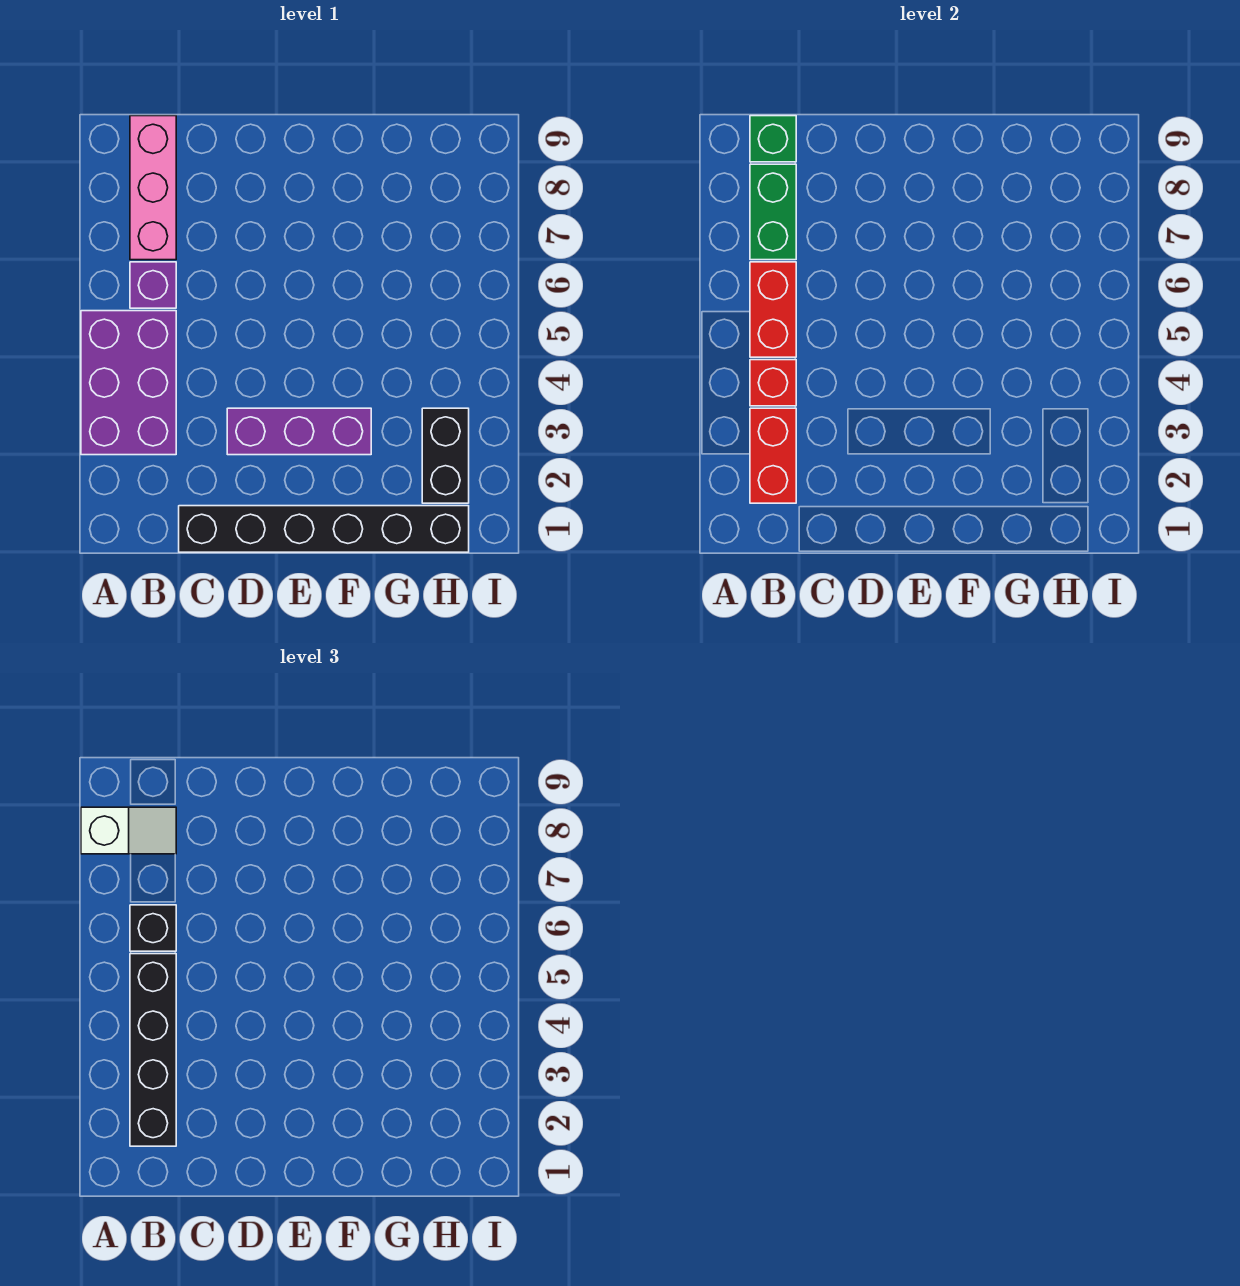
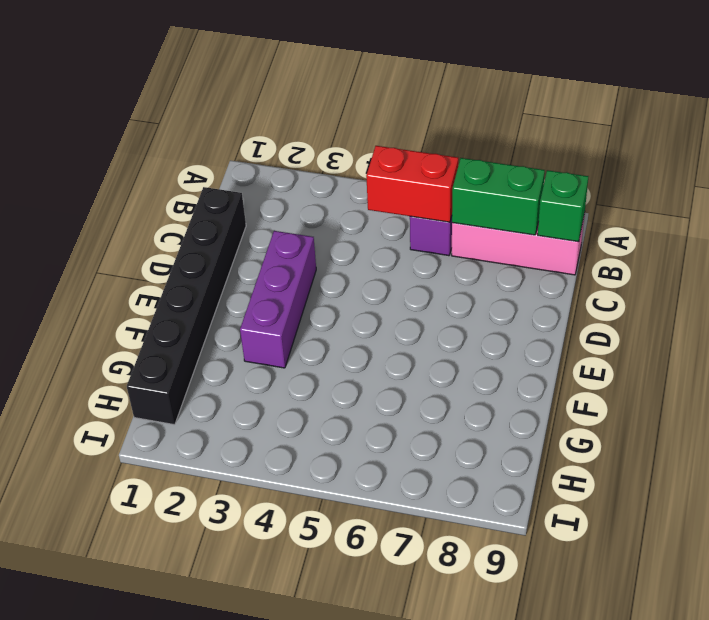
none -> purple 2x3 brick [81,311,176,455]
none -> black 1x2 brick [422,408,469,503]
none -> red 1x2 brick [750,408,796,503]

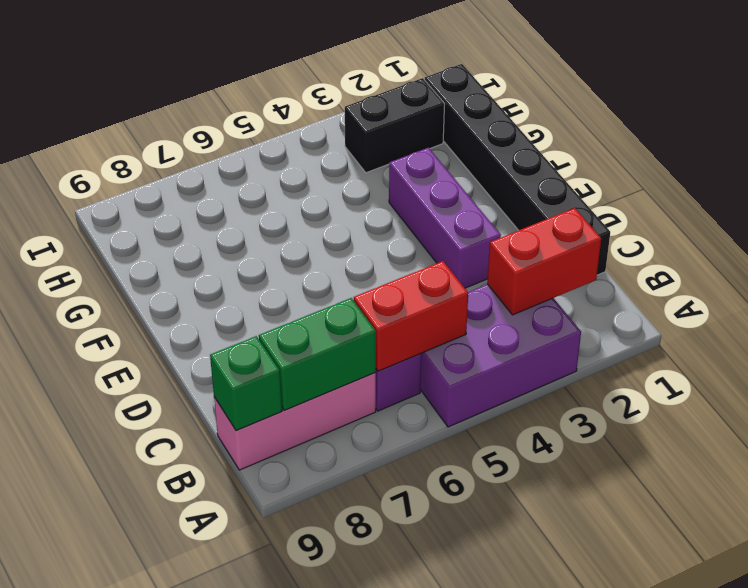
none -> red 1x1 brick [750,360,796,406]
none -> white 1x2 slope [81,807,176,854]
none -> black 1x4 brick [130,954,176,1146]

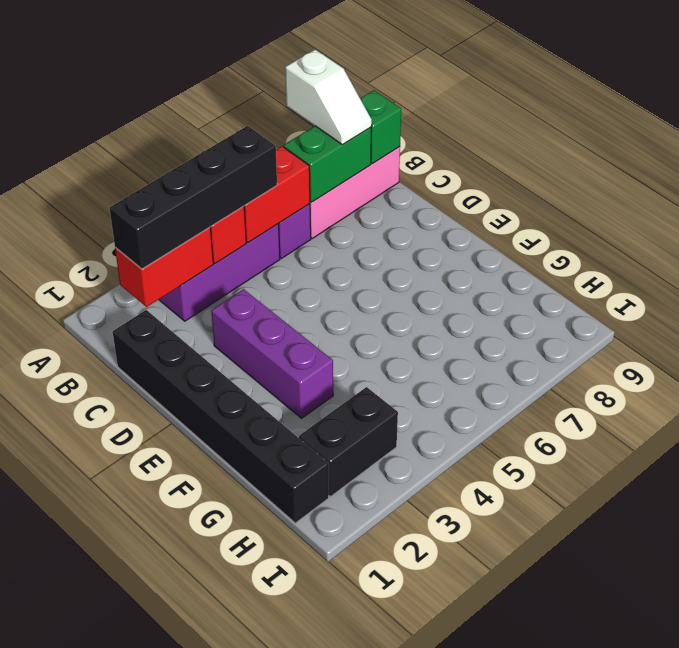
none -> black 1x1 brick [130,905,176,951]

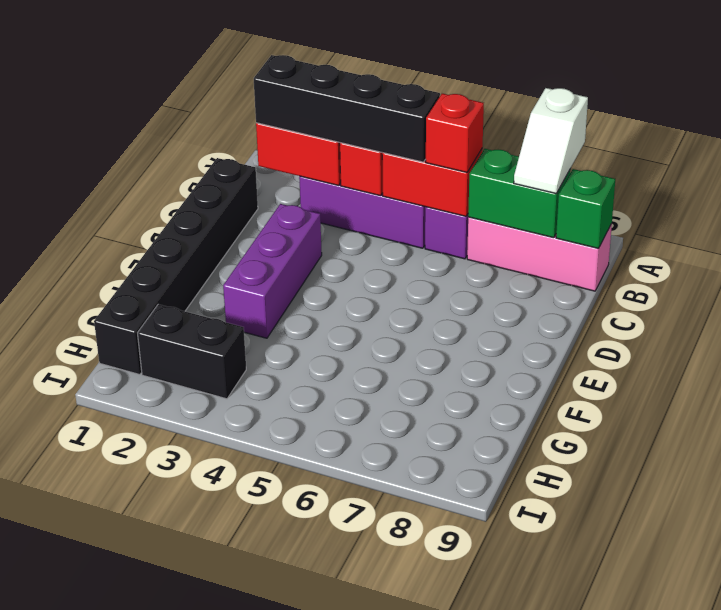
red 1x1 brick [426,94,484,172] -> black 1x1 brick [130,905,176,951]

